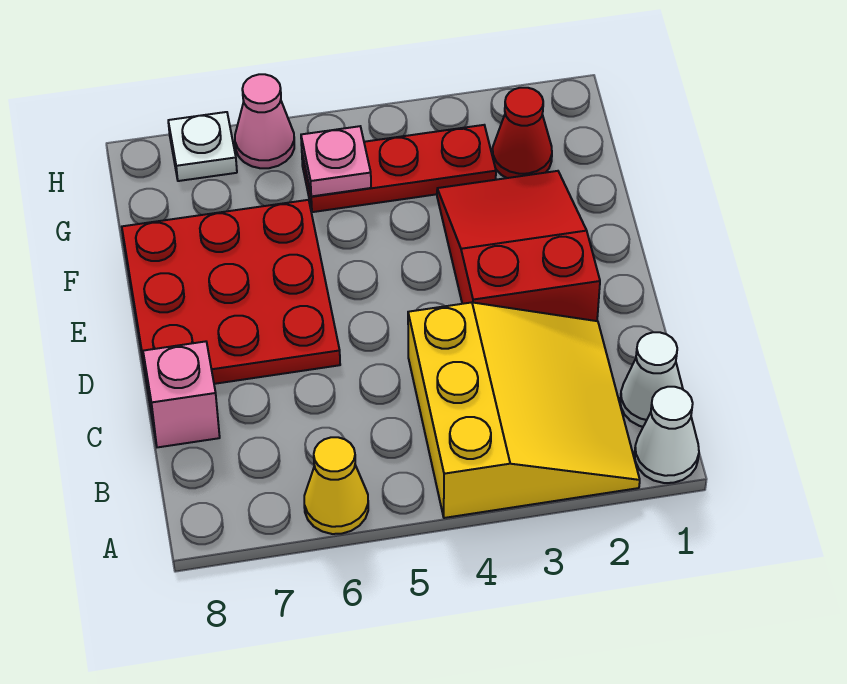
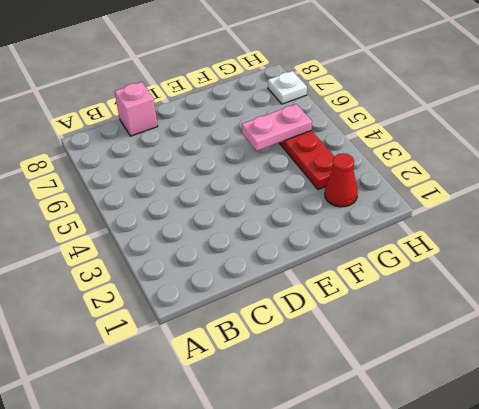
pink 1x2 plate [242,104,312,151] -> pink 1x1 plate [301,126,371,196]
none -> white 1x1 cone [635,387,699,483]
none -> yellow 3x3 slope [408,302,640,518]
none -> yellow 1x1 cone [304,437,368,534]

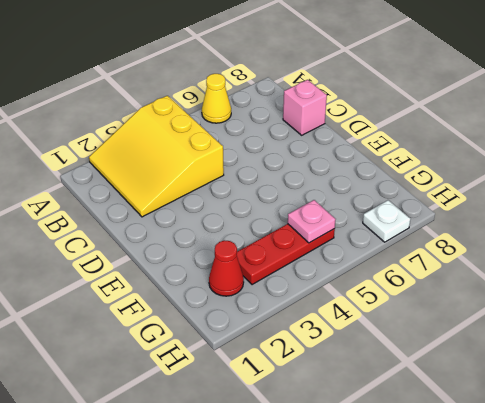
none -> white 1x1 cone [635,387,699,483]
none -> white 1x1 cone [620,332,683,427]
none -> red 2x3 slope [437,171,600,321]

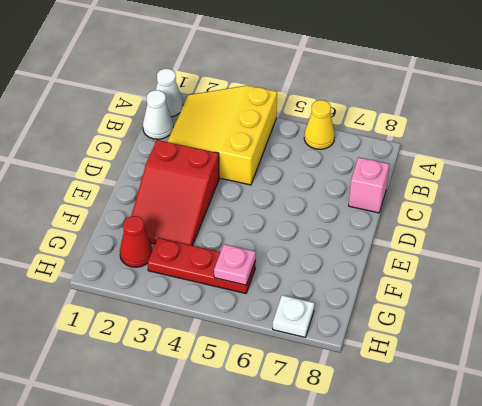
none -> red 3x3 plate [122,200,340,390]
none -> pink 1x1 cone [235,74,294,168]

